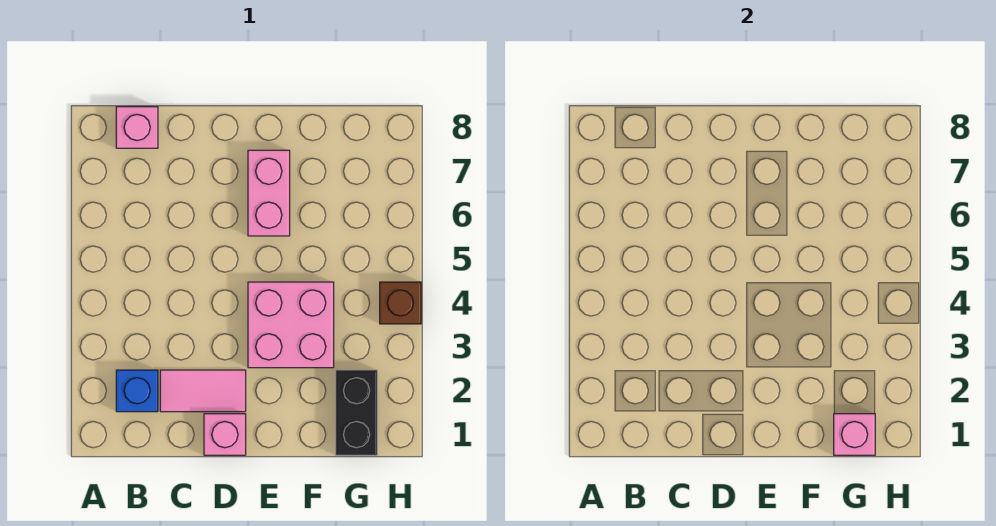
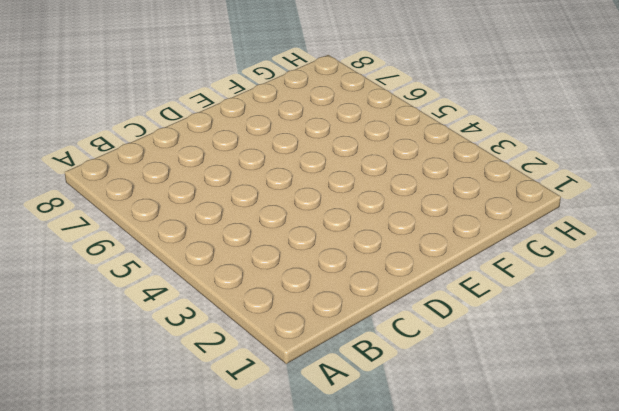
none -> blue 1x1 brick [116,370,158,412]
none -> pink 1x1 brick [116,107,158,148]

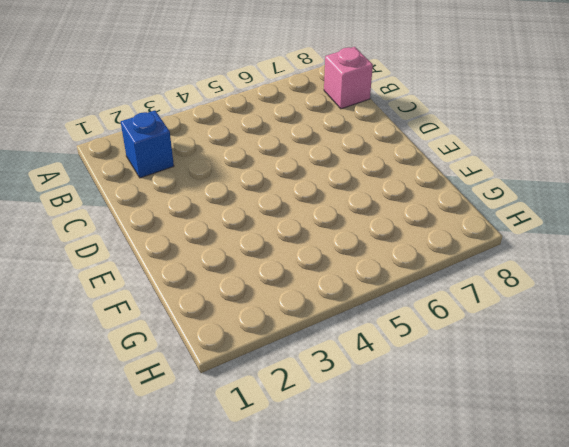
none -> pink 1x2 tile [160,370,246,412]
none -> pink 1x1 brick [204,414,246,455]

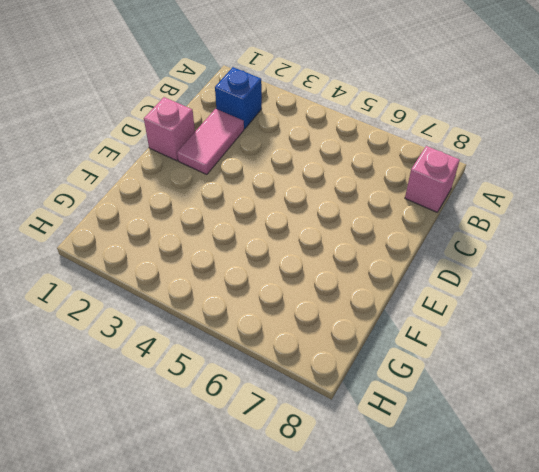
none -> pink 2x2 brick [248,282,334,368]
none -> pink 1x2 brick [248,150,290,236]

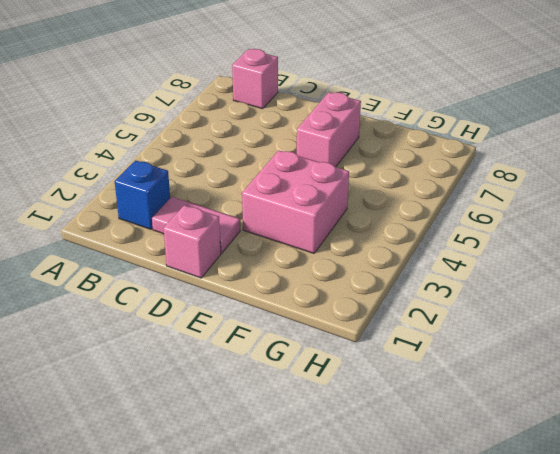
none -> black 1x2 brick [336,370,377,455]
none -> brown 1x1 brick [380,282,421,324]

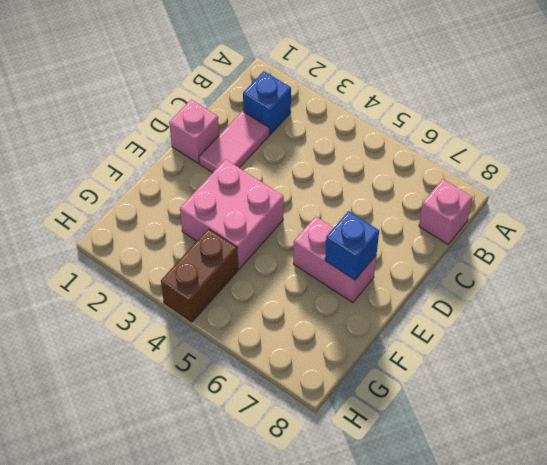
blue 1x1 brick [325,211,379,280] -> none
brown 1x2 brick [161,229,238,322] -> brown 1x1 brick [380,282,421,324]
none -> black 1x2 brick [336,370,377,455]
none -> pink 1x1 brick [834,414,875,455]

